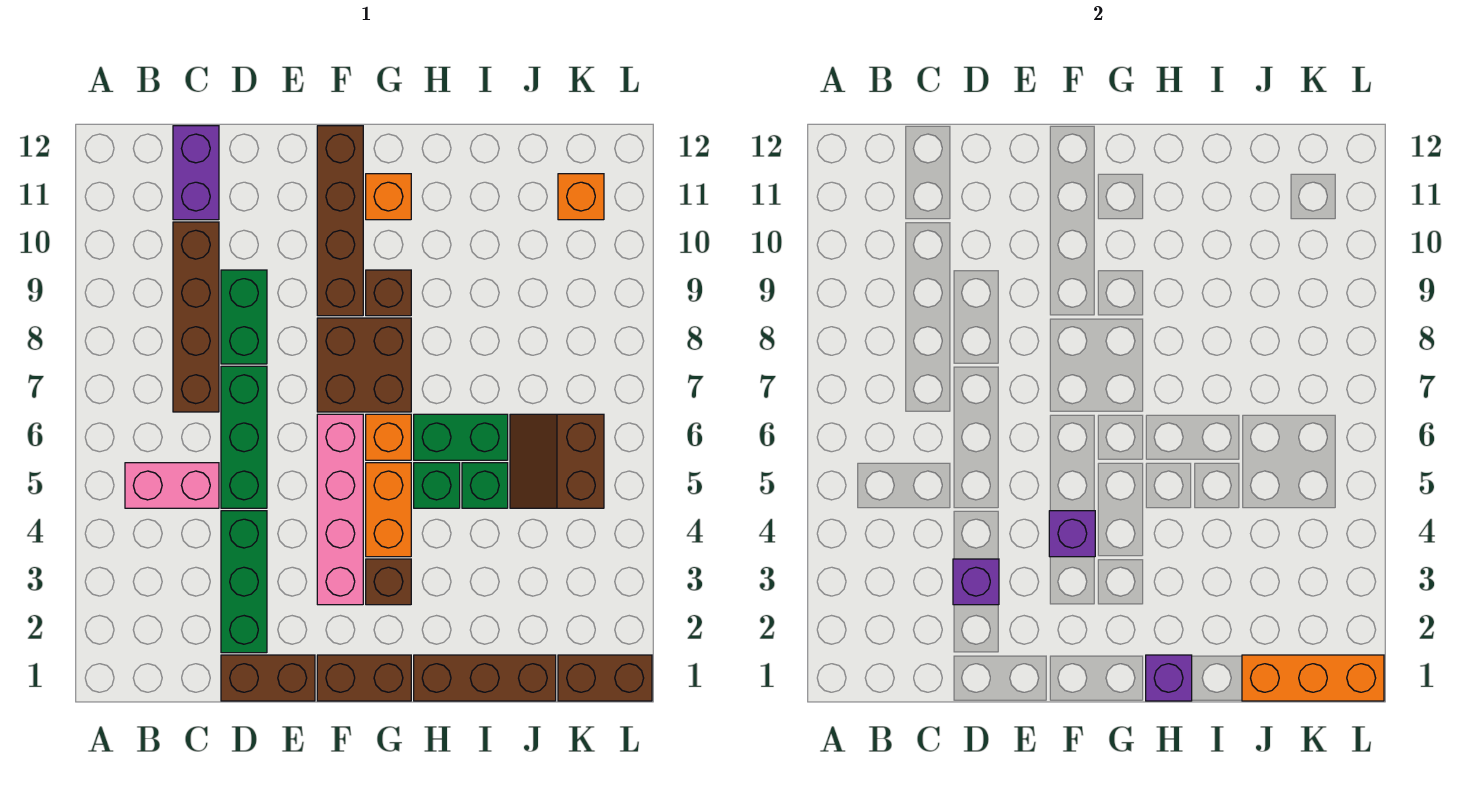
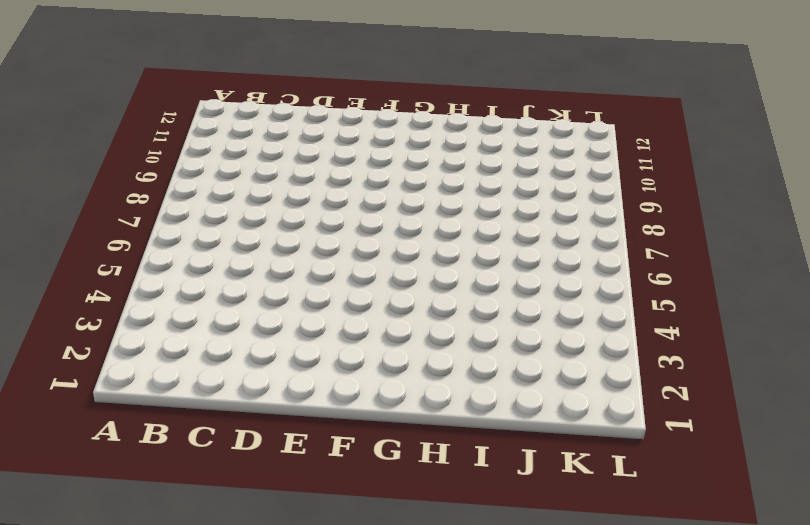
none -> pink 1x2 brick [125,463,219,508]
none -> brown 1x4 brick [173,222,219,412]
none -> purple 1x2 brick [173,126,219,220]

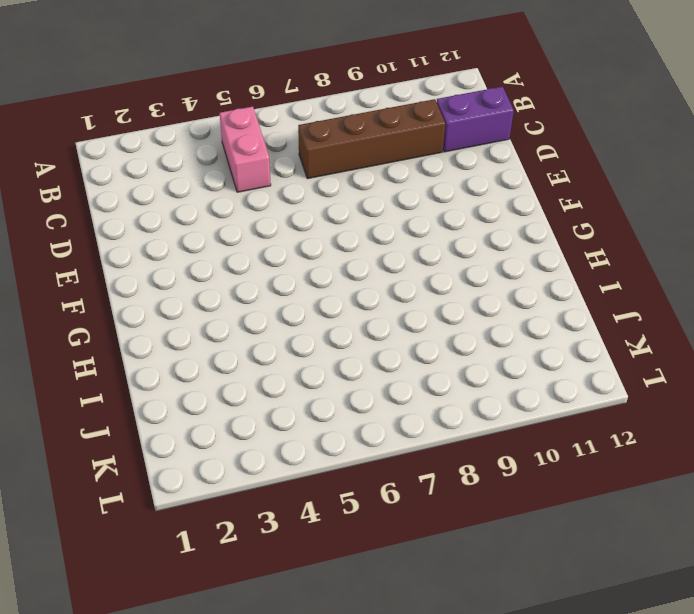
none -> brown 1x2 brick [221,655,315,701]
none -> green 1x3 brick [221,511,267,653]
none -> green 1x3 brick [221,366,267,508]

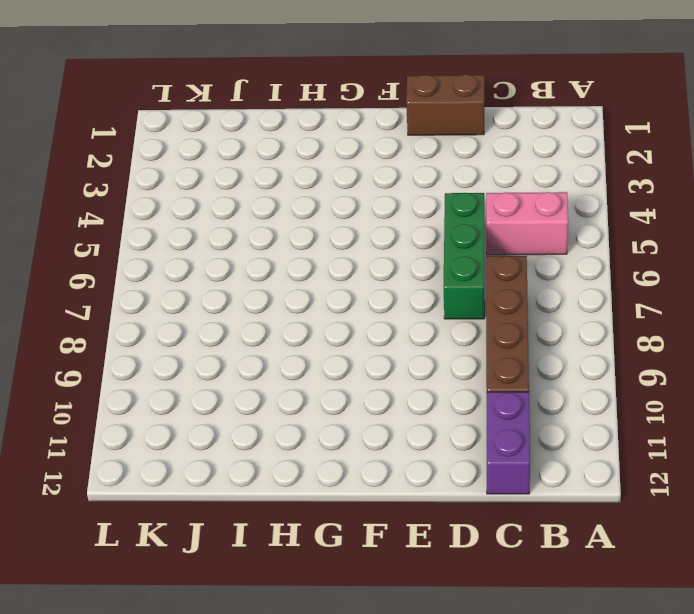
none -> green 1x3 brick [221,511,267,653]
none -> green 1x2 brick [221,270,267,364]
none -> brown 1x2 brick [317,655,411,701]

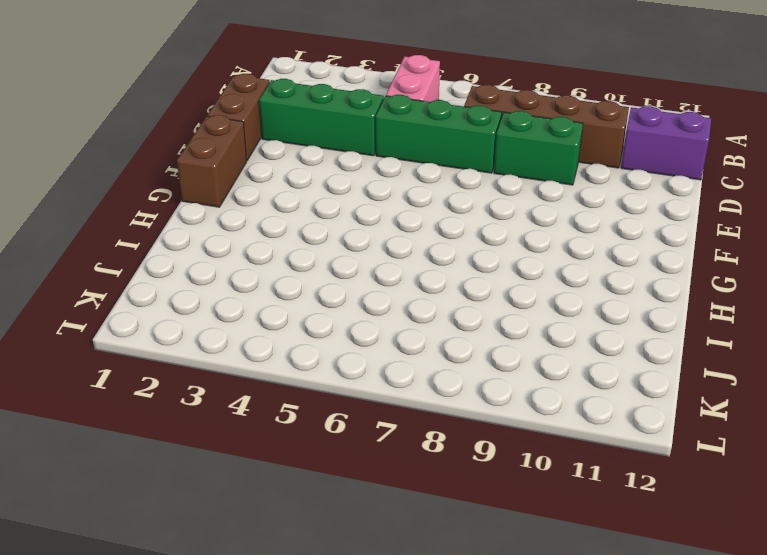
none -> pink 1x4 brick [317,414,363,605]
none -> brown 2x2 brick [317,318,411,412]
none -> brown 1x4 brick [317,126,363,316]

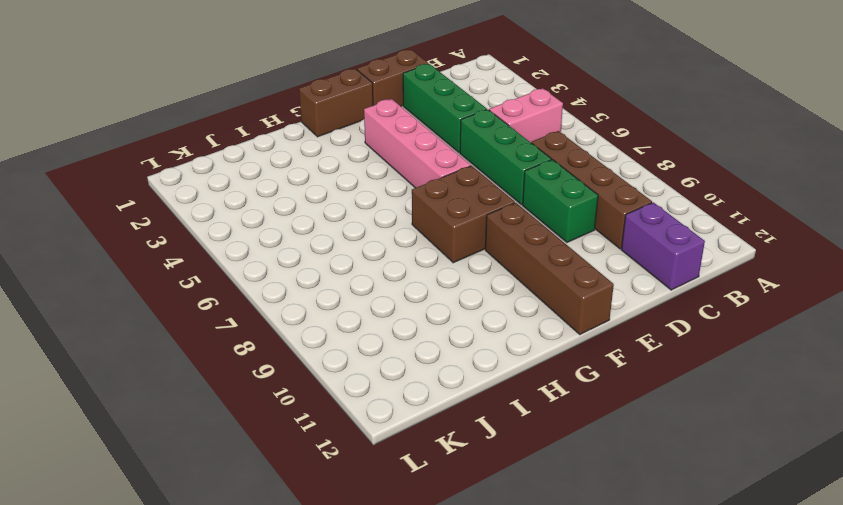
none -> brown 1x1 brick [366,559,411,605]
none -> orange 1x2 brick [366,463,411,557]
none -> orange 1x1 brick [366,414,411,460]

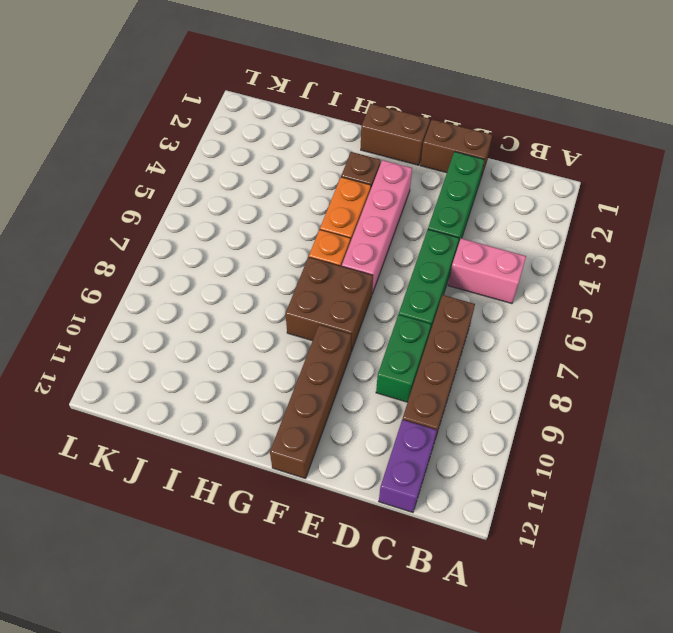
none -> brown 1x1 brick [366,270,411,316]
none -> orange 1x1 brick [366,174,411,220]
none -> brown 1x3 brick [414,655,556,701]

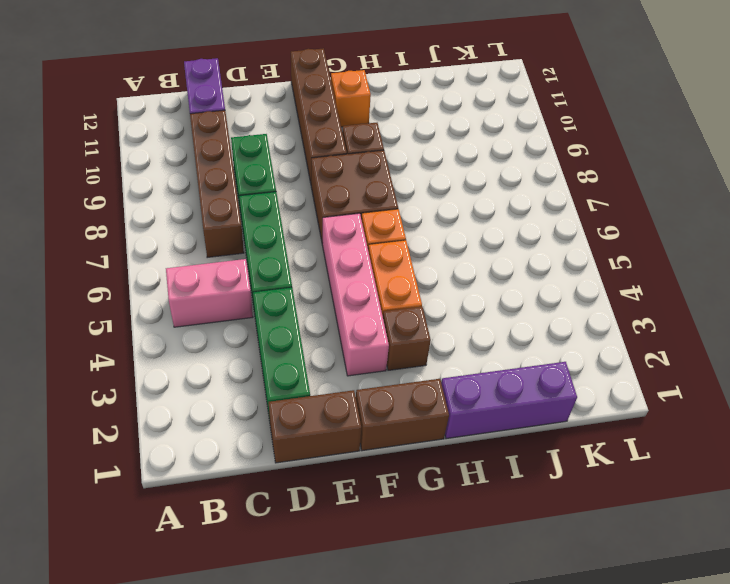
purple 1x3 brick [441,362,577,439] -> brown 1x3 brick [414,655,556,701]
none -> green 1x1 brick [414,463,460,508]
none -> green 1x2 brick [414,414,508,460]
none -> green 1x1 brick [462,463,508,508]

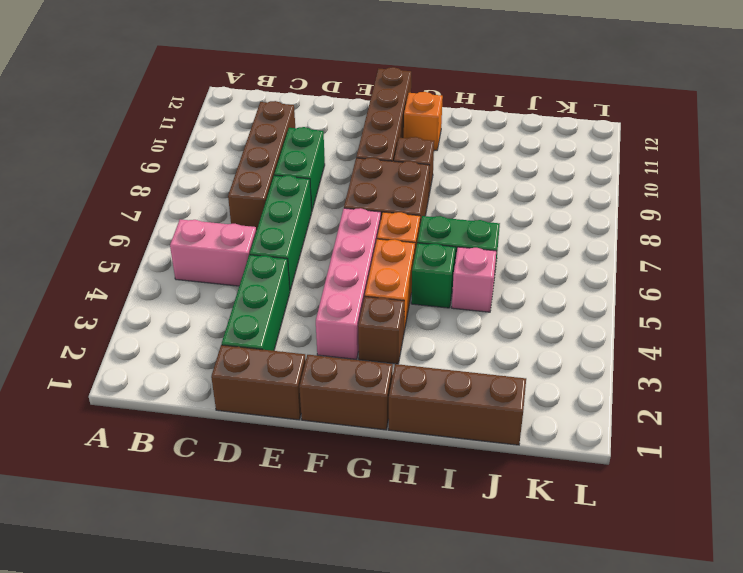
pink 1x1 brick [452,247,496,312] -> green 1x1 brick [462,463,508,508]
none -> purple 1x2 brick [173,126,219,220]
none -> brown 2x2 slope [510,414,604,508]
none -> brown 1x2 brick [558,655,652,701]

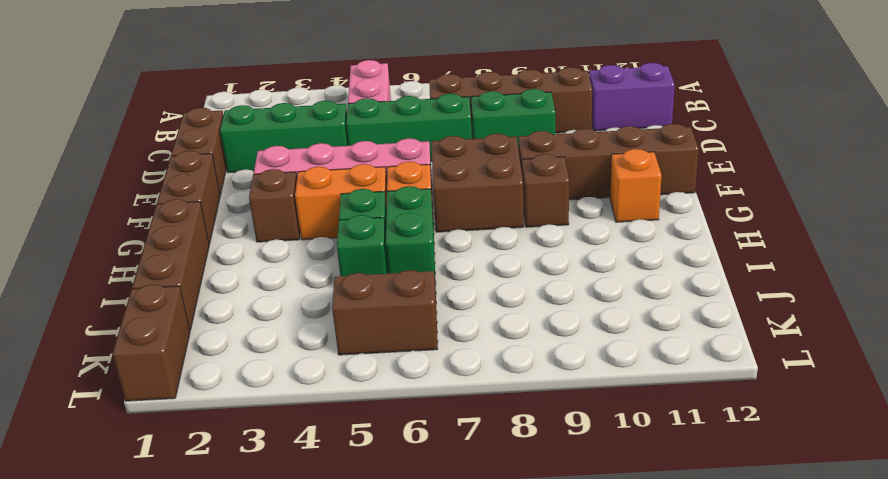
none -> orange 1x1 brick [558,174,604,220]
none -> purple 1x1 brick [953,559,999,605]
none -> purple 1x1 brick [1049,511,1095,557]

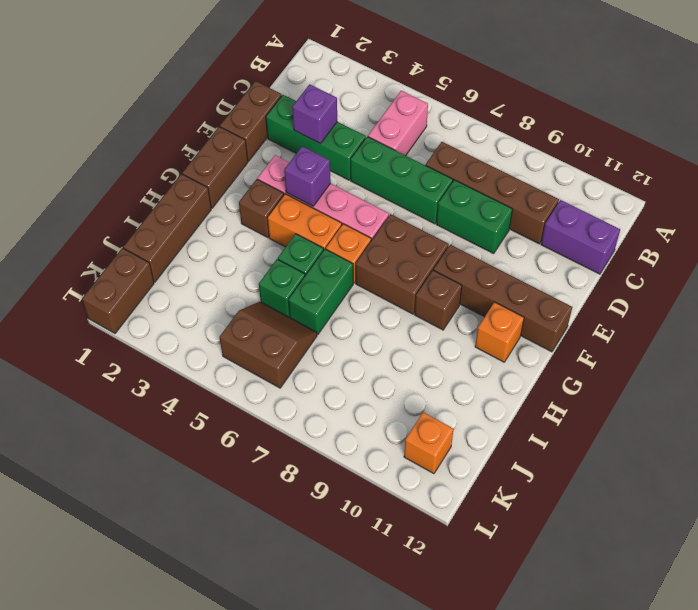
none -> purple 1x1 brick [1146,655,1192,701]
none -> orange 1x3 brick [1242,655,1384,701]

